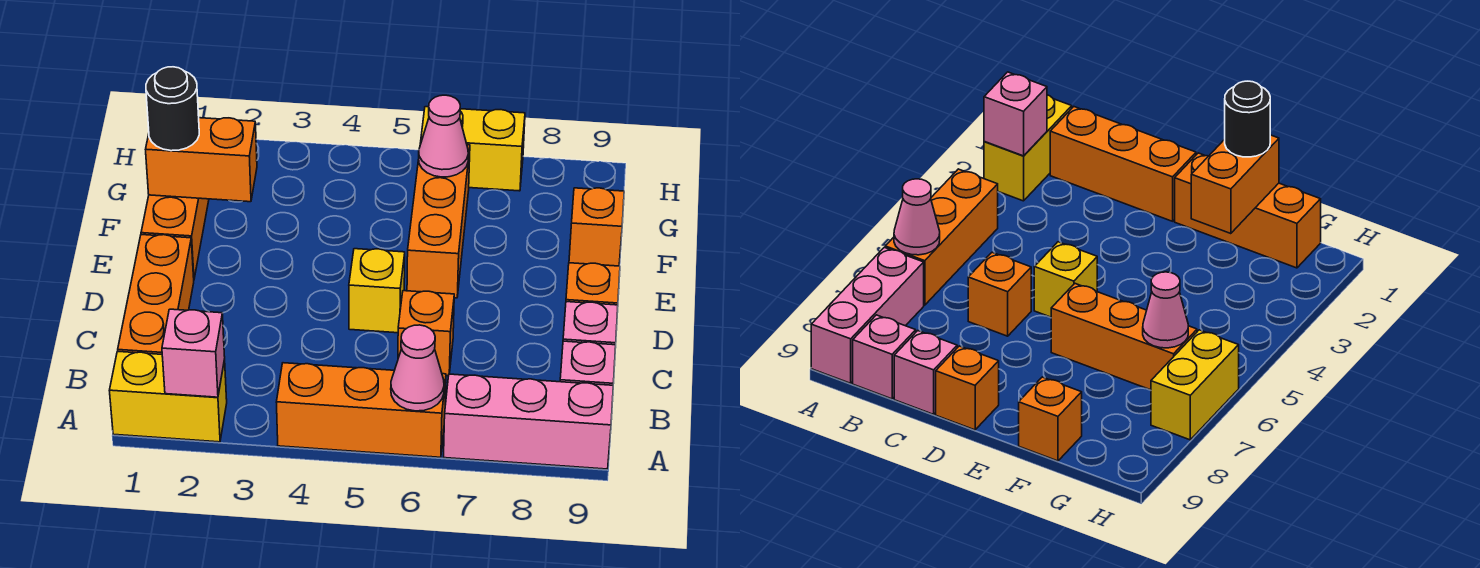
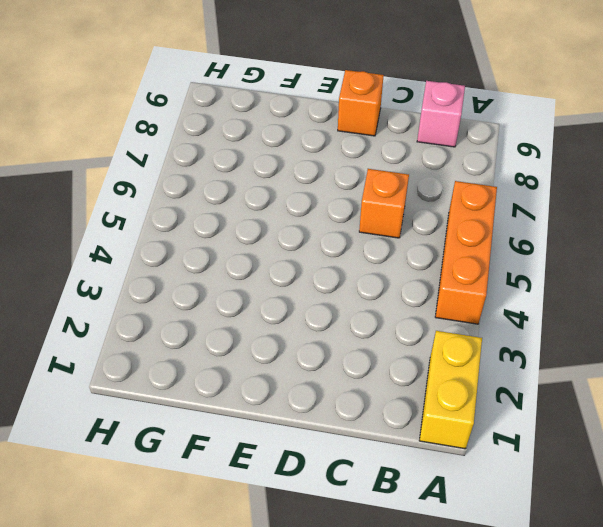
none -> pink 1x3 brick [444,374,613,469]
none -> orange 1x3 brick [118,235,194,354]
none -> pink 1x1 brick [563,302,618,345]

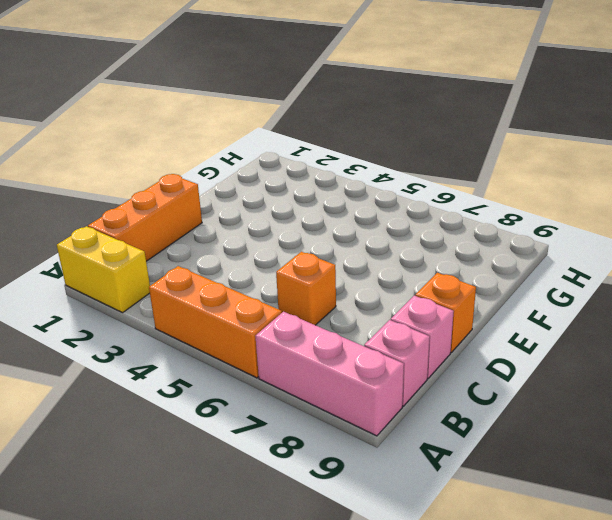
none -> yellow 1x1 brick [349,249,405,333]
none -> orange 1x3 brick [141,195,209,278]
none -> orange 1x3 brick [407,143,470,298]

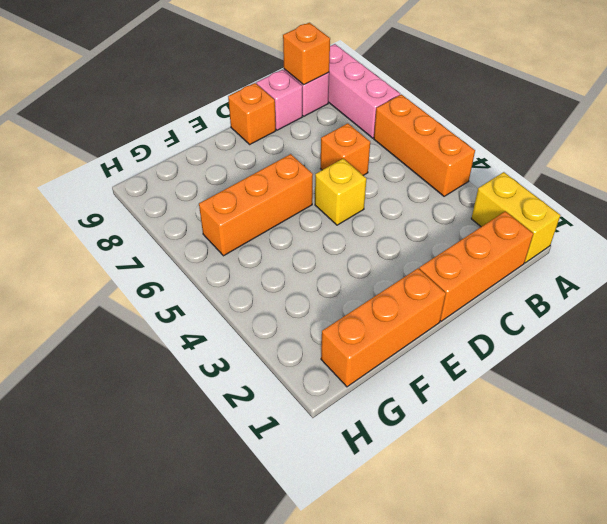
orange 1x1 brick [283,23,330,85] -> orange 1x1 brick moved to [569,188,624,266]
none -> yellow 1x2 brick [421,107,525,191]
none -> pink 1x1 brick [162,309,225,397]
none -> pink 1x1 cone [391,325,444,411]

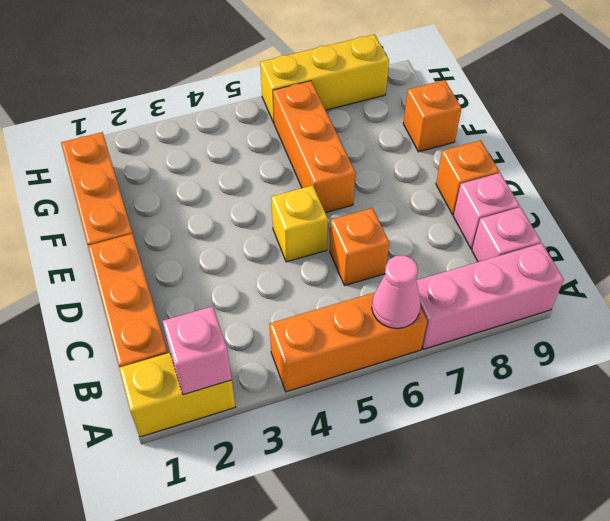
yellow 1x3 brick [260,34,389,123] -> yellow 1x2 brick [421,107,525,191]
none -> orange 1x2 brick [146,118,257,202]
none -> pink 1x1 cone [419,95,468,177]
none -> black 1x1 round brick [146,67,199,151]

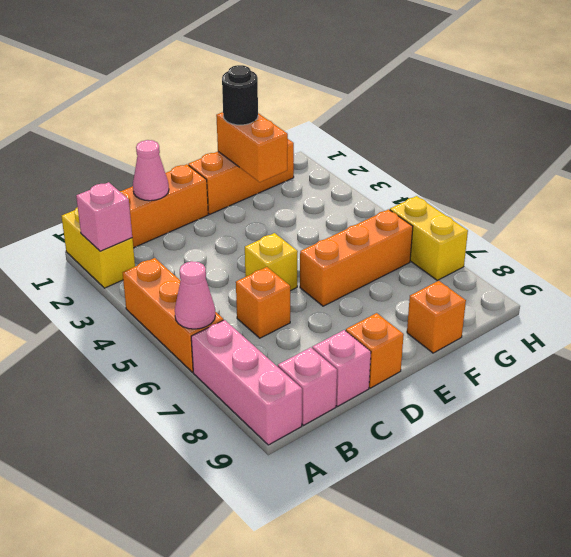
pink 1x1 cone [133,140,169,201] -> pink 1x1 cone moved to [419,95,468,177]

